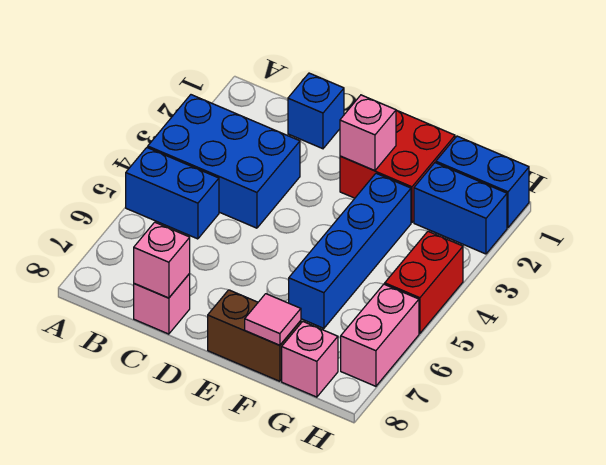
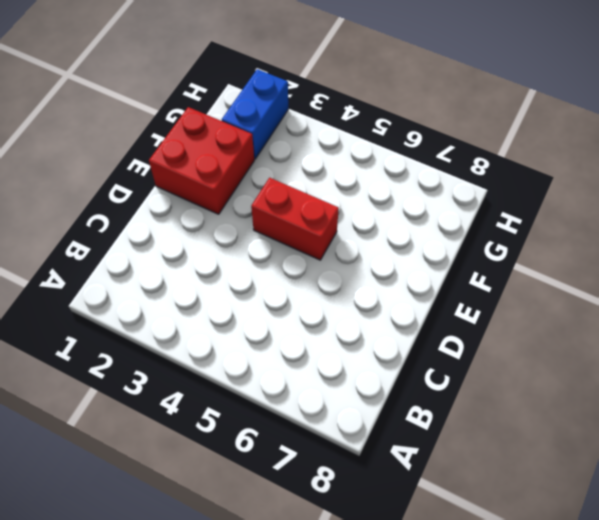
red 1x2 brick [251,178,339,260] -> red 1x2 brick moved to [385,231,463,333]
none -> blue 2x3 brick [148,95,300,228]
none -> blue 1x2 brick [126,148,219,239]
none -> blue 1x1 brick [288,73,344,149]

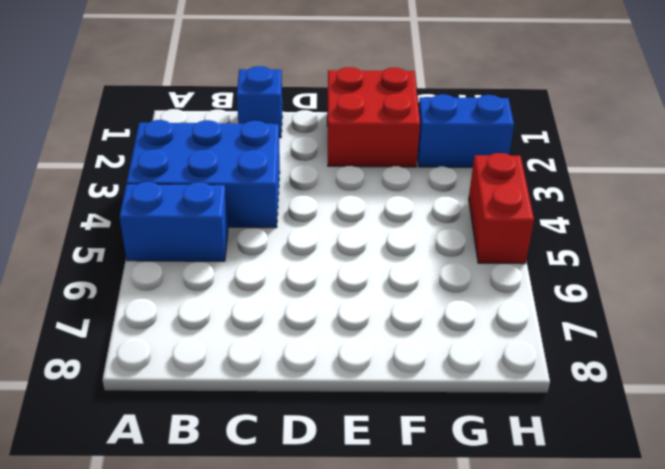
none -> pink 1x1 brick [134,274,190,334]
none -> brown 1x2 brick [208,290,301,381]
none -> blue 1x4 brick [289,173,411,328]

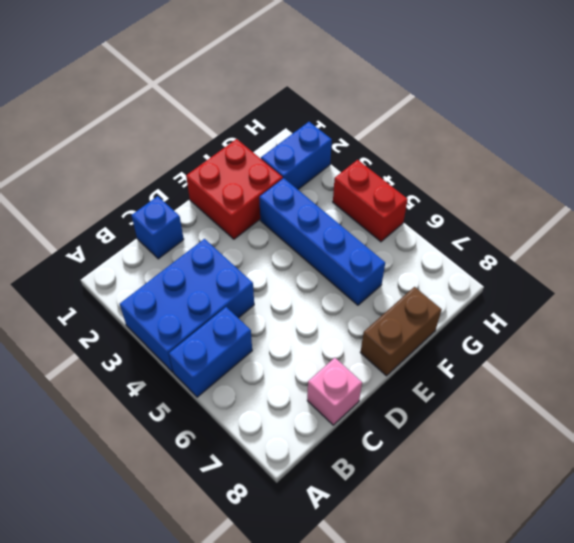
none -> blue 1x2 brick [436,136,529,227]
none -> pink 1x1 brick [282,321,338,397]
none -> pink 1x2 brick [341,284,419,386]

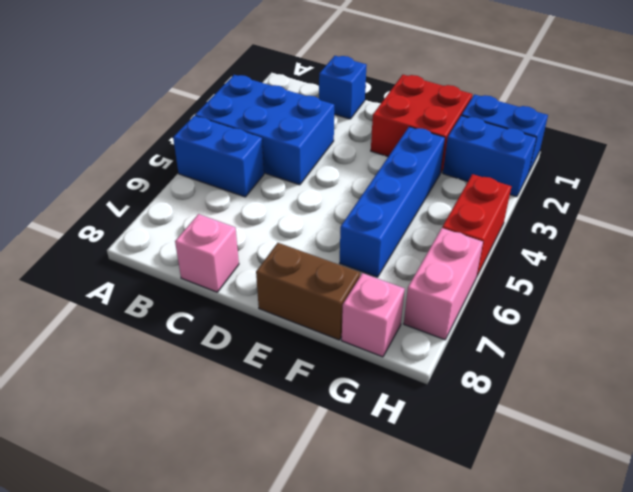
none -> pink 1x1 brick [134,222,190,298]
none -> pink 1x1 brick [340,95,396,171]
none -> pink 1x1 tile [245,294,301,345]

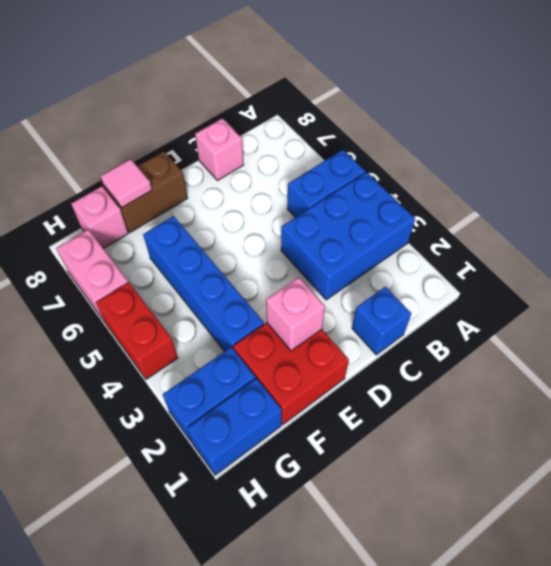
none -> pink 1x1 brick [134,222,190,298]

